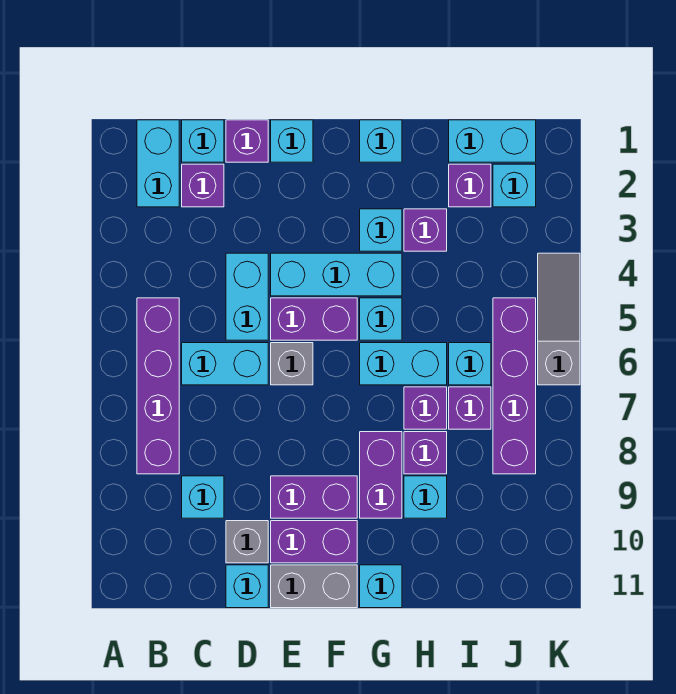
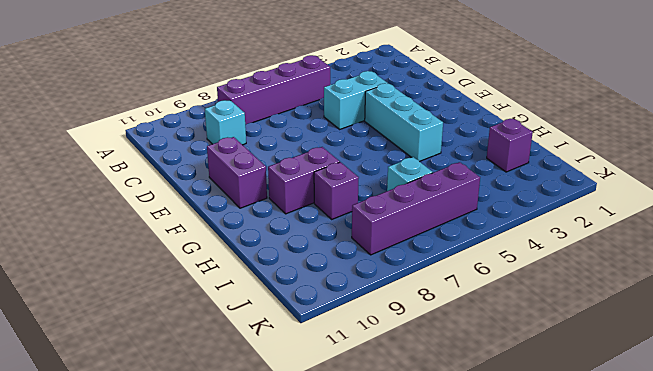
none -> cyan 1x2 brick [137,120,179,207]
none -> cyan 1x1 brick [182,120,224,162]
none -> purple 1x1 brick [182,164,224,207]
none -> cyan 1x2 brick [182,343,268,385]

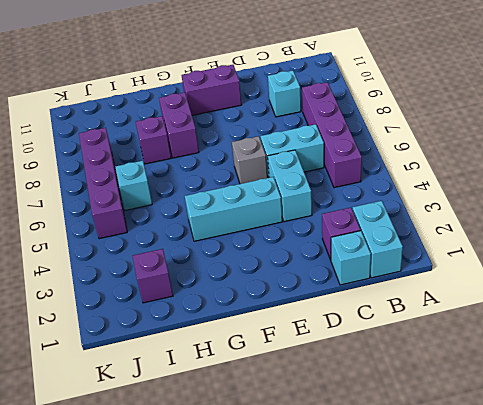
none -> purple 1x1 brick [226,120,268,162]
none -> grey 1x1 brick [226,521,268,563]
none -> cyan 1x1 brick [226,565,268,608]
none -> cyan 1x1 brick [271,120,313,162]

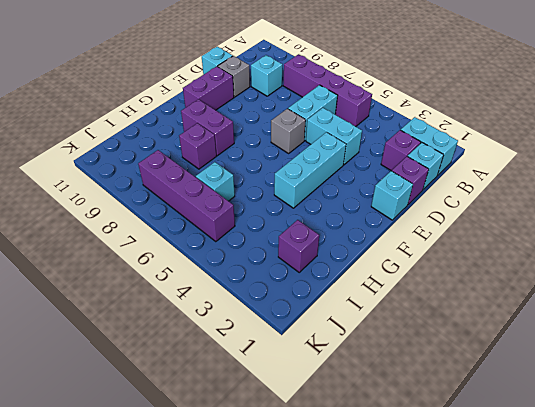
none -> purple 1x2 brick [271,298,357,340]
none -> purple 1x2 brick [271,476,357,518]
none -> grey 1x2 brick [271,565,357,608]
none -> cyan 1x1 brick [360,120,402,162]

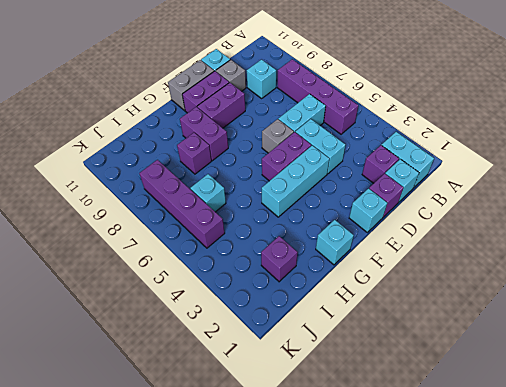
none -> cyan 1x1 brick [360,209,402,251]
none -> cyan 1x1 brick [360,298,402,340]
none -> cyan 1x2 brick [360,343,447,385]
none -> cyan 1x1 brick [360,565,402,608]

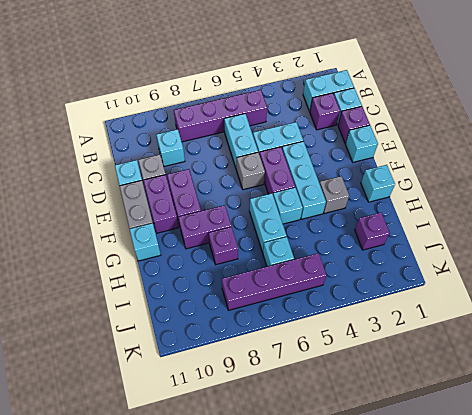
grey 1x1 brick [319,176,349,214] -> cyan 1x1 brick [360,209,402,251]
none -> purple 1x1 brick [404,209,447,251]
none -> purple 1x1 brick [404,387,447,429]
none -> cyan 1x1 brick [404,476,447,518]
none -> cyan 1x2 brick [449,120,536,162]

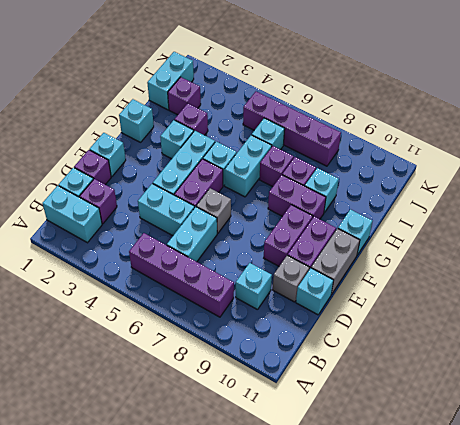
none -> purple 1x1 brick [449,387,491,429]
none -> cyan 1x1 brick [493,164,536,207]
none -> grey 1x3 slope [538,253,580,385]

